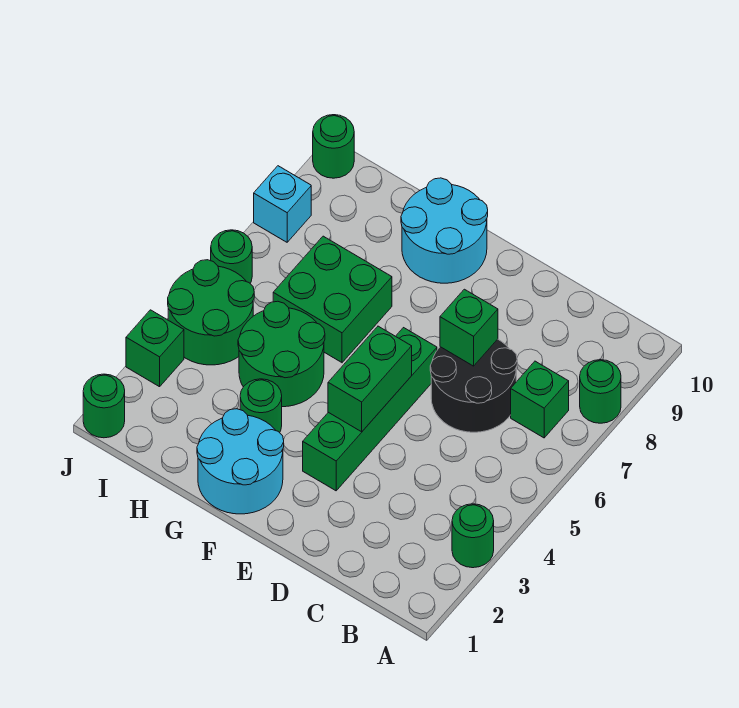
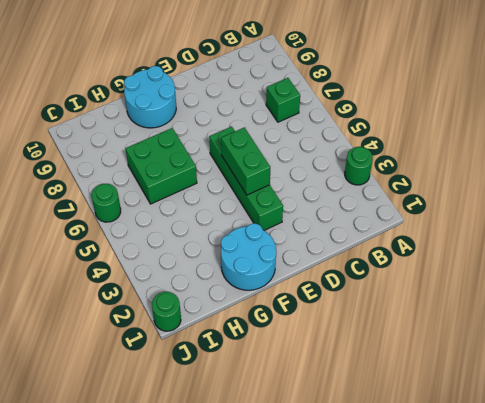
none -> green 1x1 round brick [580,360,621,423]
none -> black 2x2 round brick [430,339,517,432]
none -> green 1x1 round brick [240,379,282,433]

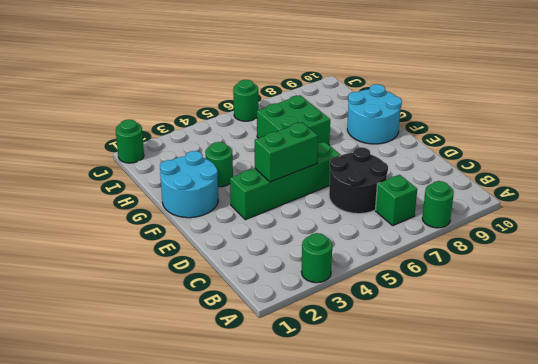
none -> green 2x2 round brick [238,301,325,407]
none -> green 2x2 round brick [168,260,254,365]
none -> green 1x1 brick [126,310,184,387]

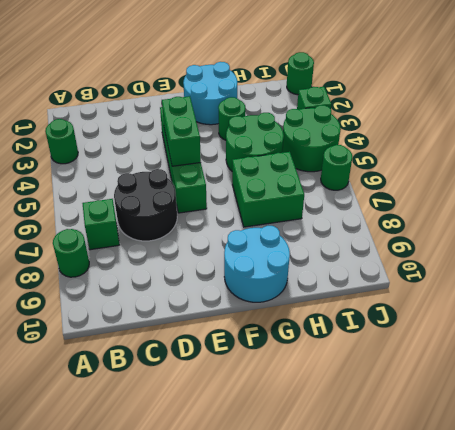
none -> cyan 1x1 brick [254,166,311,242]
none -> green 1x1 round brick [313,115,354,178]
none -> green 1x1 brick [440,289,498,366]

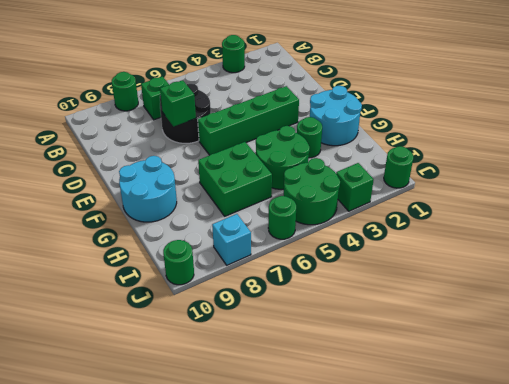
none -> green 1x2 brick [328,326,412,432]

